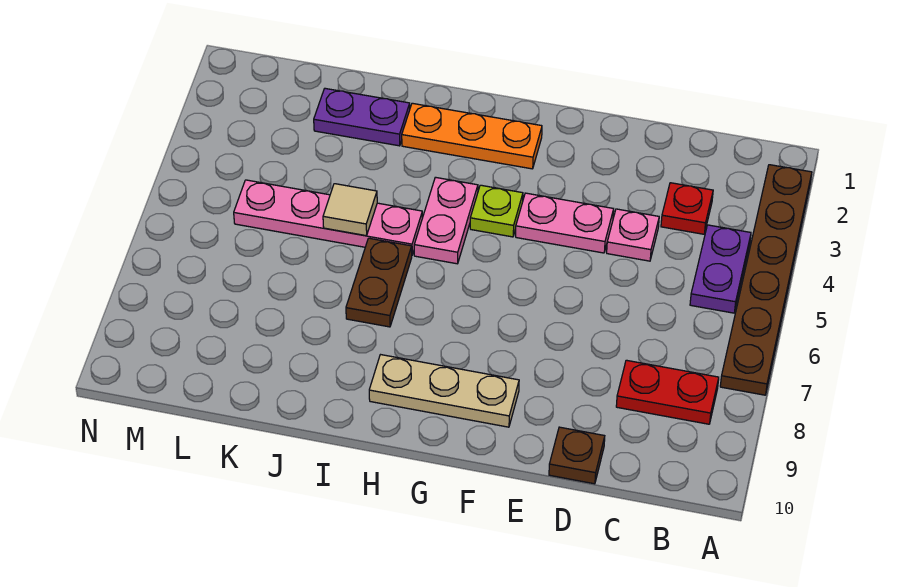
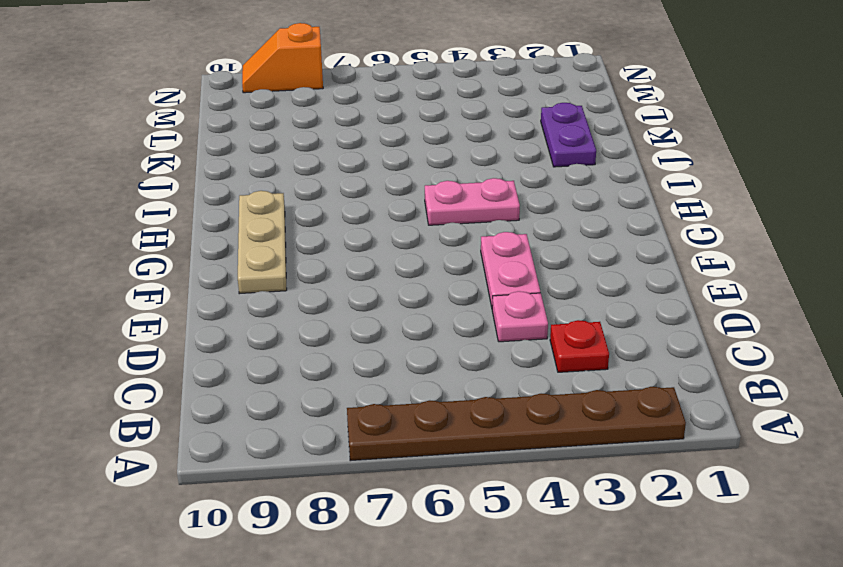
orange 1x2 slope [242,23,323,93] -> none
none -> purple 1x2 plate [690,225,751,313]
none -> red 1x2 plate [616,360,719,424]
none -> brown 1x1 plate [549,427,605,484]

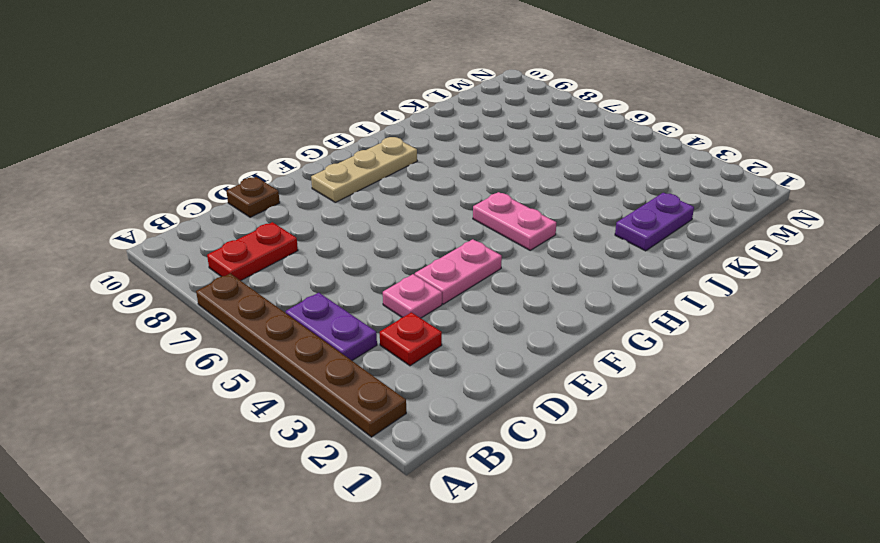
none -> orange 1x3 plate [402,103,542,169]
none -> lime 1x1 plate [470,185,523,237]
none -> pink 1x4 plate [234,180,422,255]

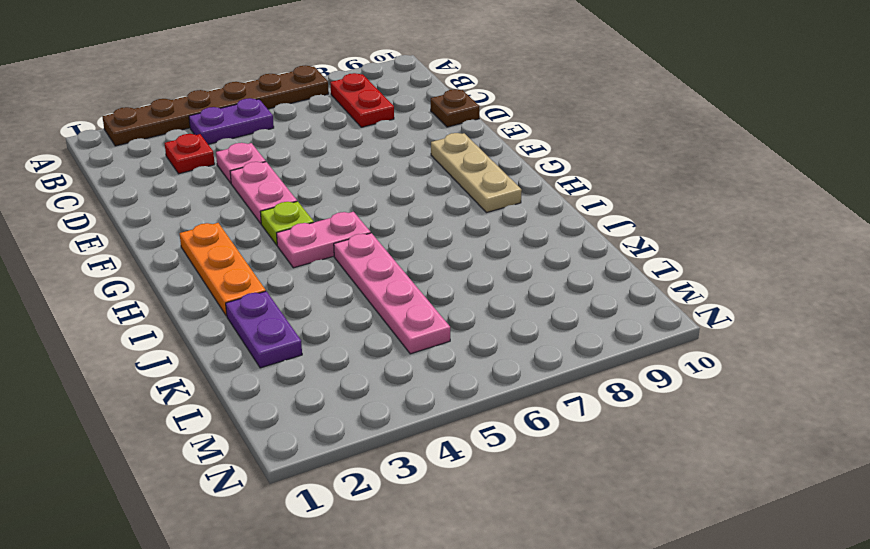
none -> brown 1x2 plate [346,238,412,327]
none -> tan 1x1 tile [323,184,377,236]

